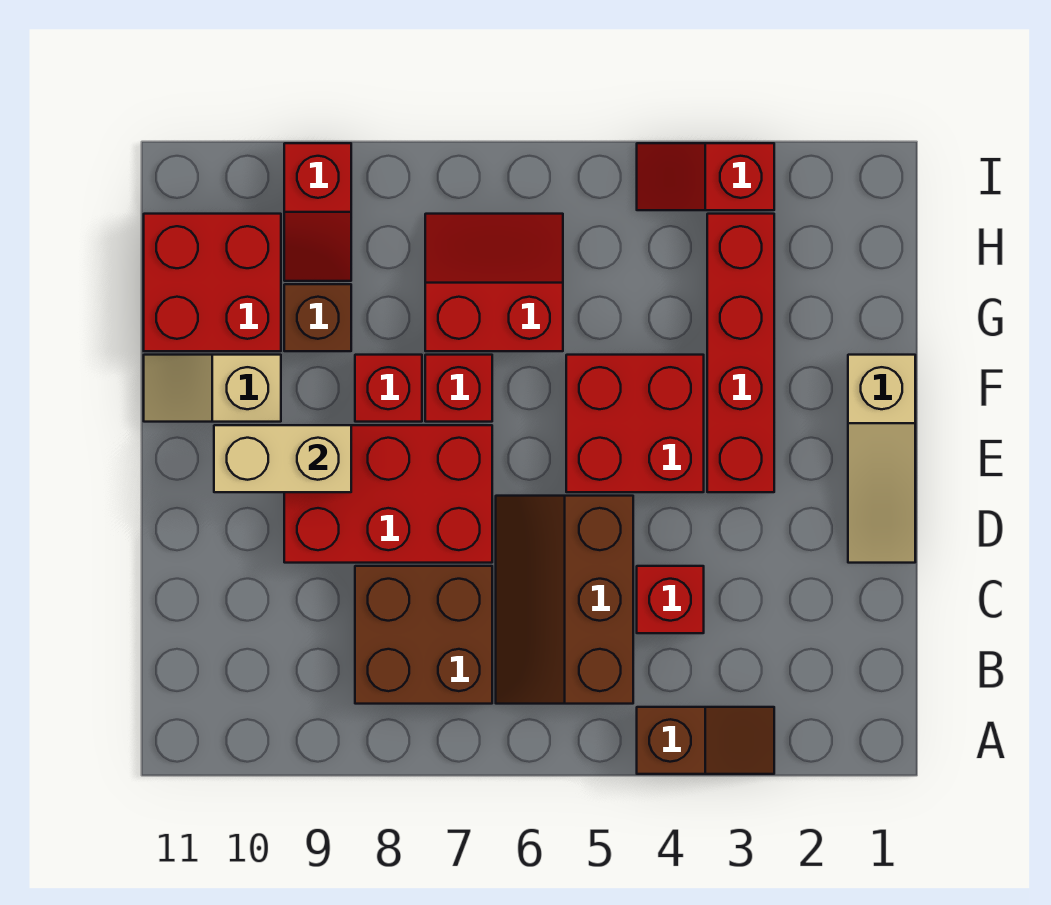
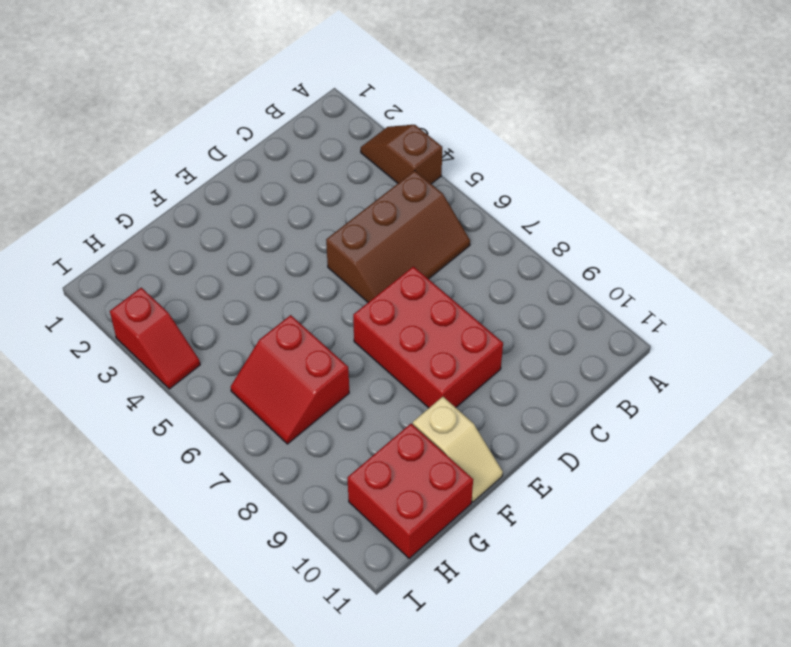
none -> brown 2x2 brick [355,566,492,704]
none -> red 1x1 brick [637,566,704,633]
none -> tan 1x3 slope [848,355,915,563]

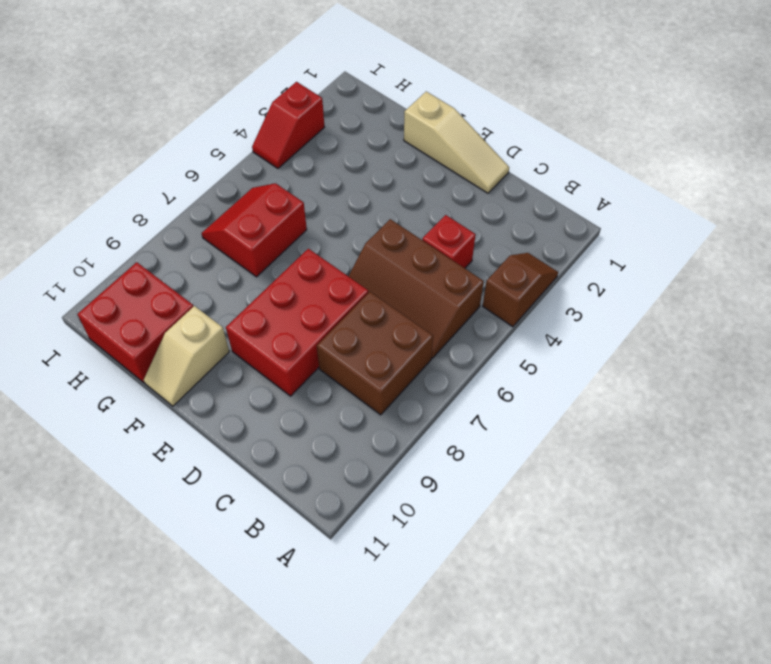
none -> red 1x4 brick [707,214,774,492]
none -> red 2x2 brick [566,355,704,492]
none -> red 1x1 brick [425,355,492,422]

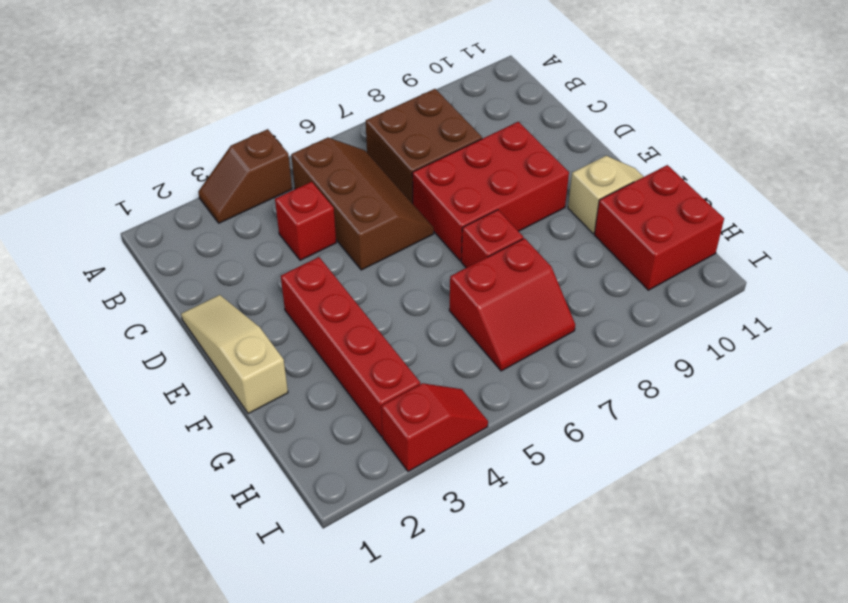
none -> red 2x2 brick [566,355,704,492]
none -> red 1x1 brick [355,355,422,422]
none -> brown 1x1 brick [284,284,351,351]

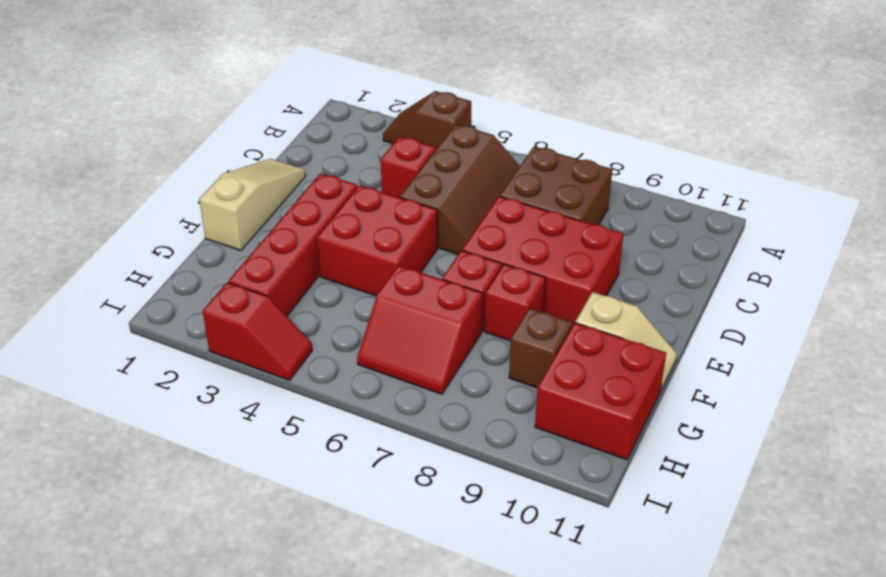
none -> red 1x2 slope [284,143,351,281]
none -> tan 1x2 brick [214,425,351,492]

